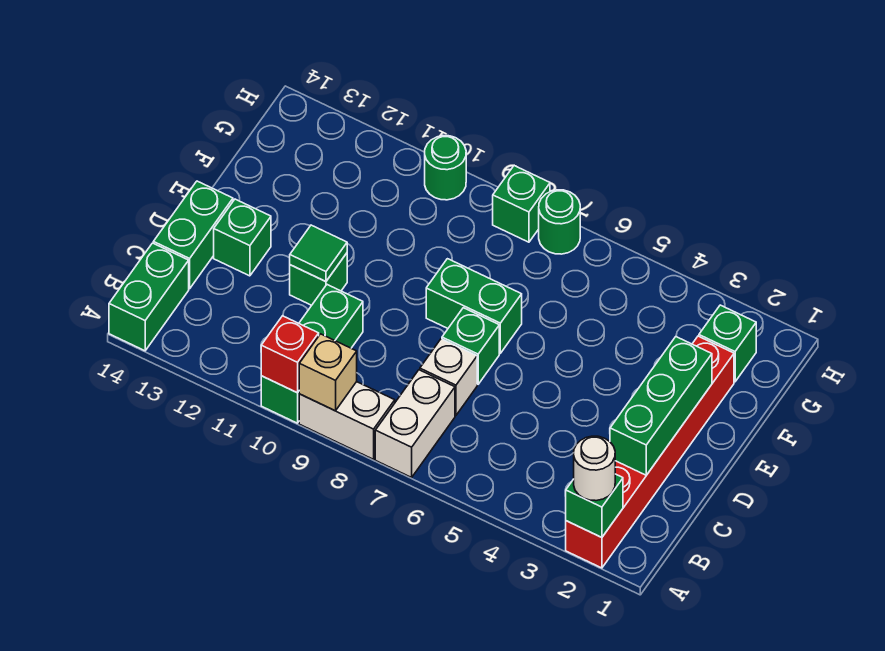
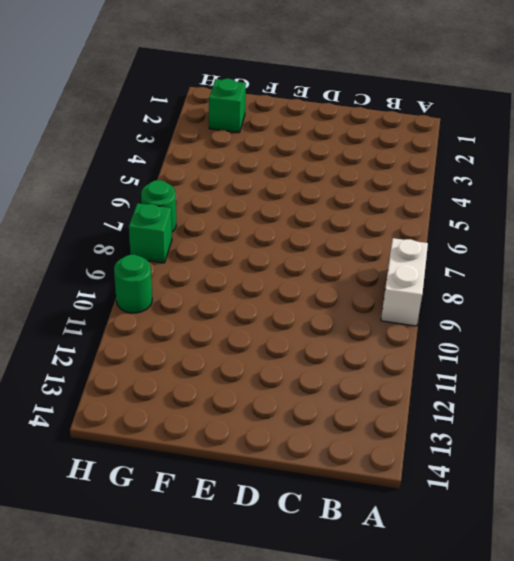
none -> red 1x6 brick [566,336,734,568]
none -> white 1x2 brick [375,370,455,477]
none -> green 1x3 brick [261,285,363,423]

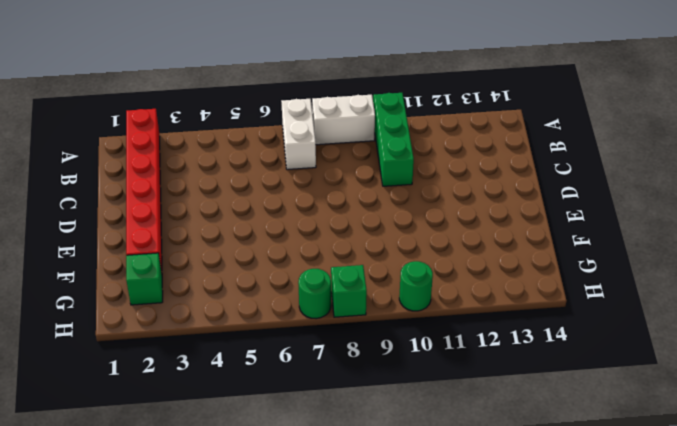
none -> green 1x2 brick [109,243,189,351]
none -> white 1x1 brick [420,339,477,415]
none -> green 1x2 brick [153,181,233,289]

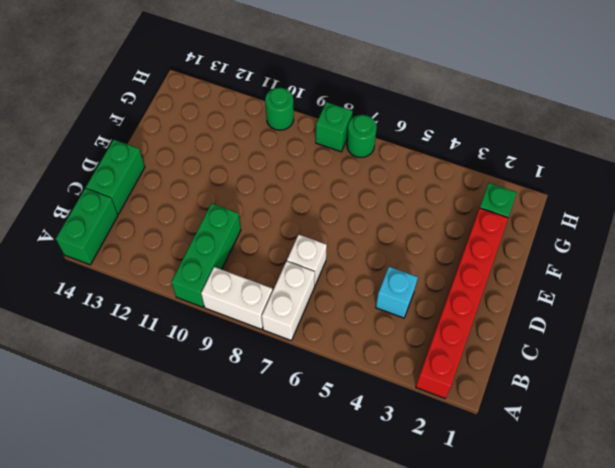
cyan 1x1 brick [376,267,418,318] -> none
none -> green 1x1 brick [442,308,499,384]
none -> green 1x1 brick [290,253,347,305]
none -> green 1x1 brick [214,199,271,276]

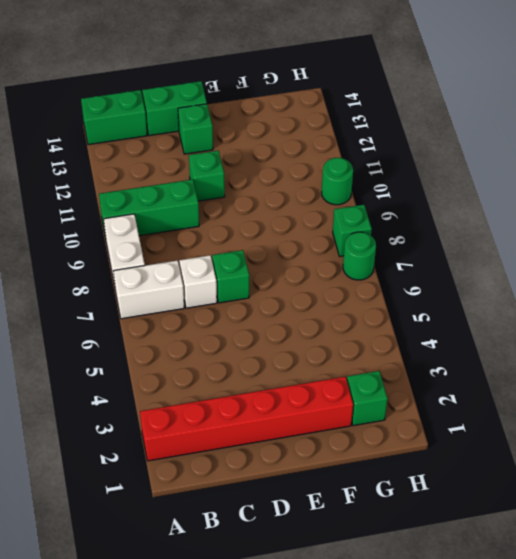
none -> green 1x2 brick [426,259,522,353]
none -> green 1x1 brick [565,474,623,537]
none -> tan 1x1 brick [299,334,357,411]

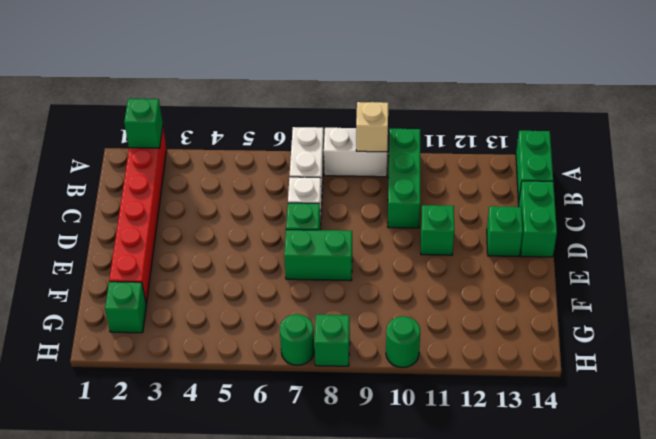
none -> red 1x1 brick [261,316,319,393]
none -> green 1x3 brick [610,337,712,475]
none -> green 1x1 tile [290,225,347,282]

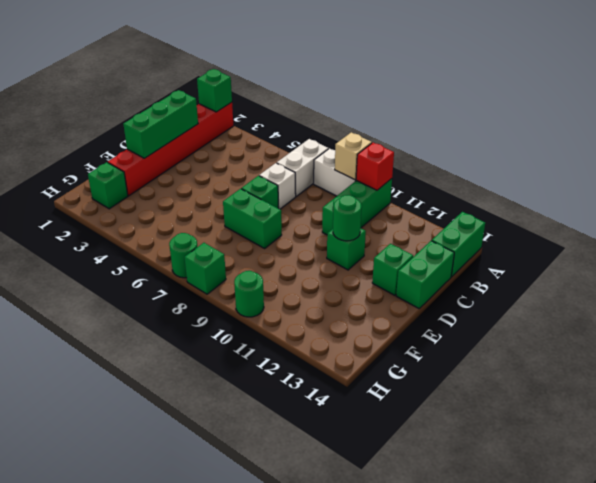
green 1x1 round brick [333,195,362,241] -> green 1x1 tile [290,225,347,282]
none -> white 1x1 round brick [574,436,615,501]

